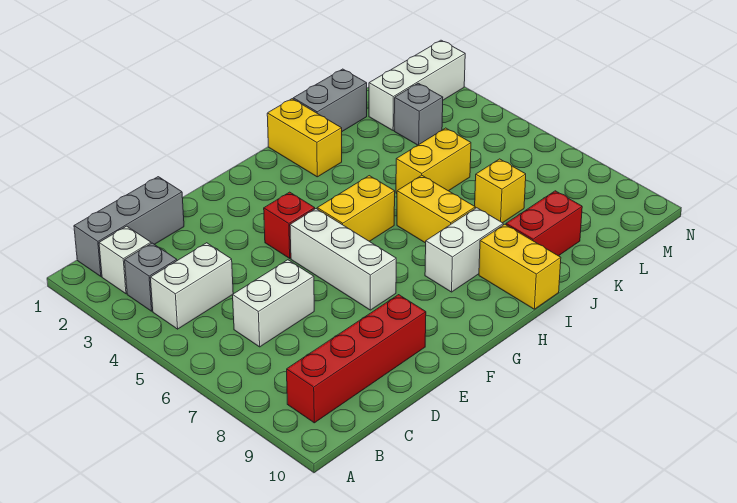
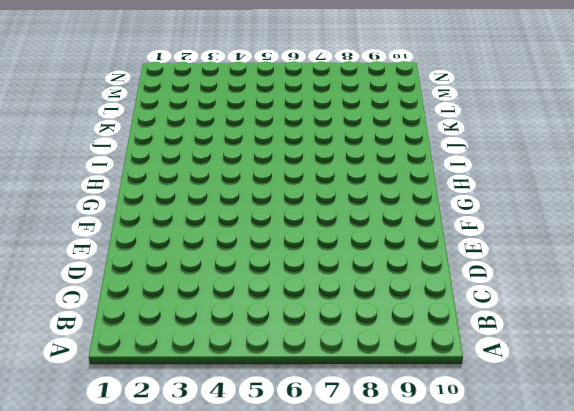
none -> grey 1x3 brick [74,177,184,276]
none -> white 1x1 brick [99,226,151,294]
none -> grey 1x1 brick [125,243,177,311]

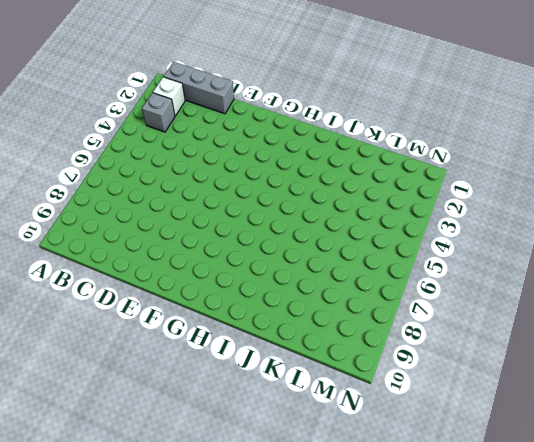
none -> white 1x2 brick [150,243,233,329]
none -> red 1x4 brick [287,295,426,423]
none -> white 1x2 brick [233,260,314,347]

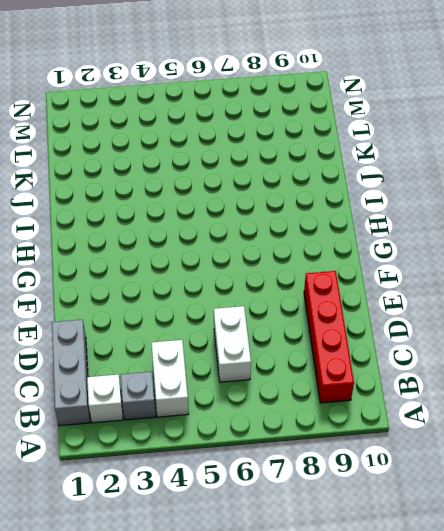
none -> red 1x1 brick [264,192,315,258]
none -> white 1x3 brick [290,209,396,310]
none -> yellow 1x2 brick [317,176,395,241]

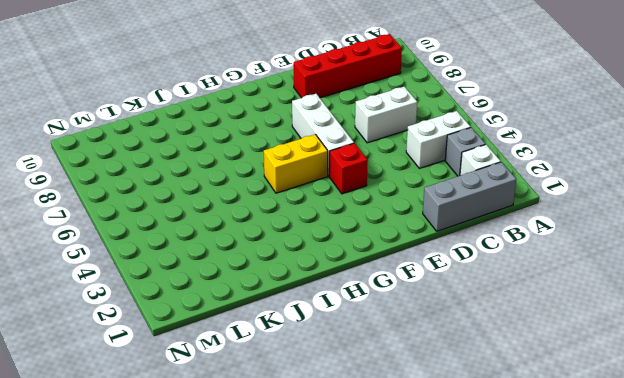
none -> white 1x2 brick [425,208,503,292]
none -> yellow 1x2 brick [267,99,342,177]
none -> yellow 1x2 brick [397,175,475,243]

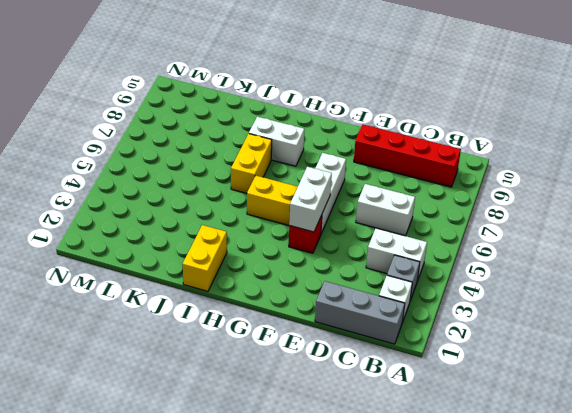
white 1x2 brick [289,167,332,232] -> none
none -> yellow 1x2 brick [479,224,561,309]
none -> grey 1x2 brick [293,69,367,131]
none -> yellow 1x2 brick [396,128,471,194]

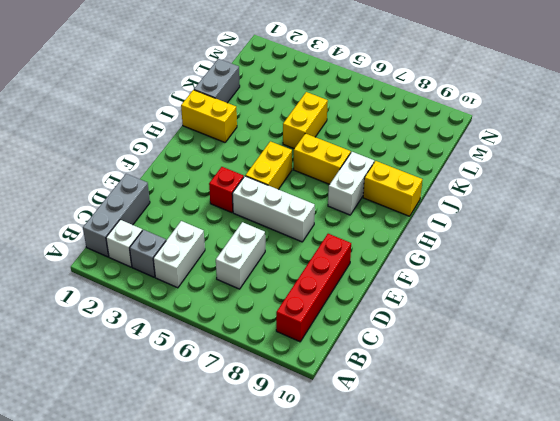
none -> red 1x2 brick [506,191,582,256]
none -> yellow 1x1 brick [475,159,526,223]
none -> white 1x3 brick [369,40,465,131]

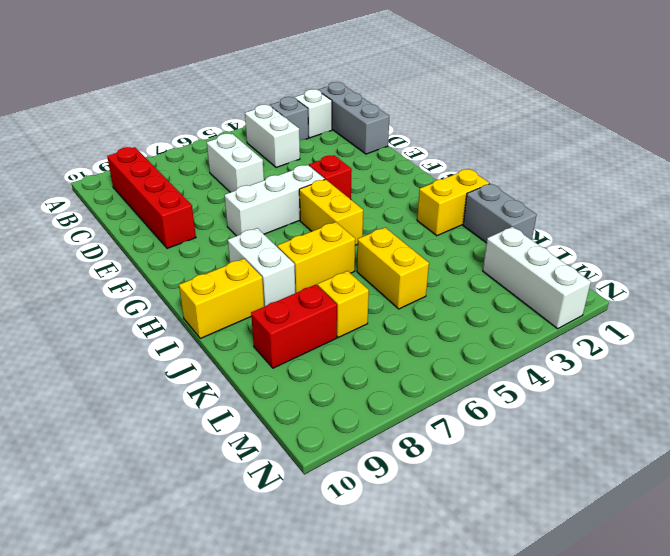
red 1x2 brick [251,285,337,368] -> red 1x2 brick turned to [506,191,582,256]
none -> grey 1x1 brick [394,83,443,145]

